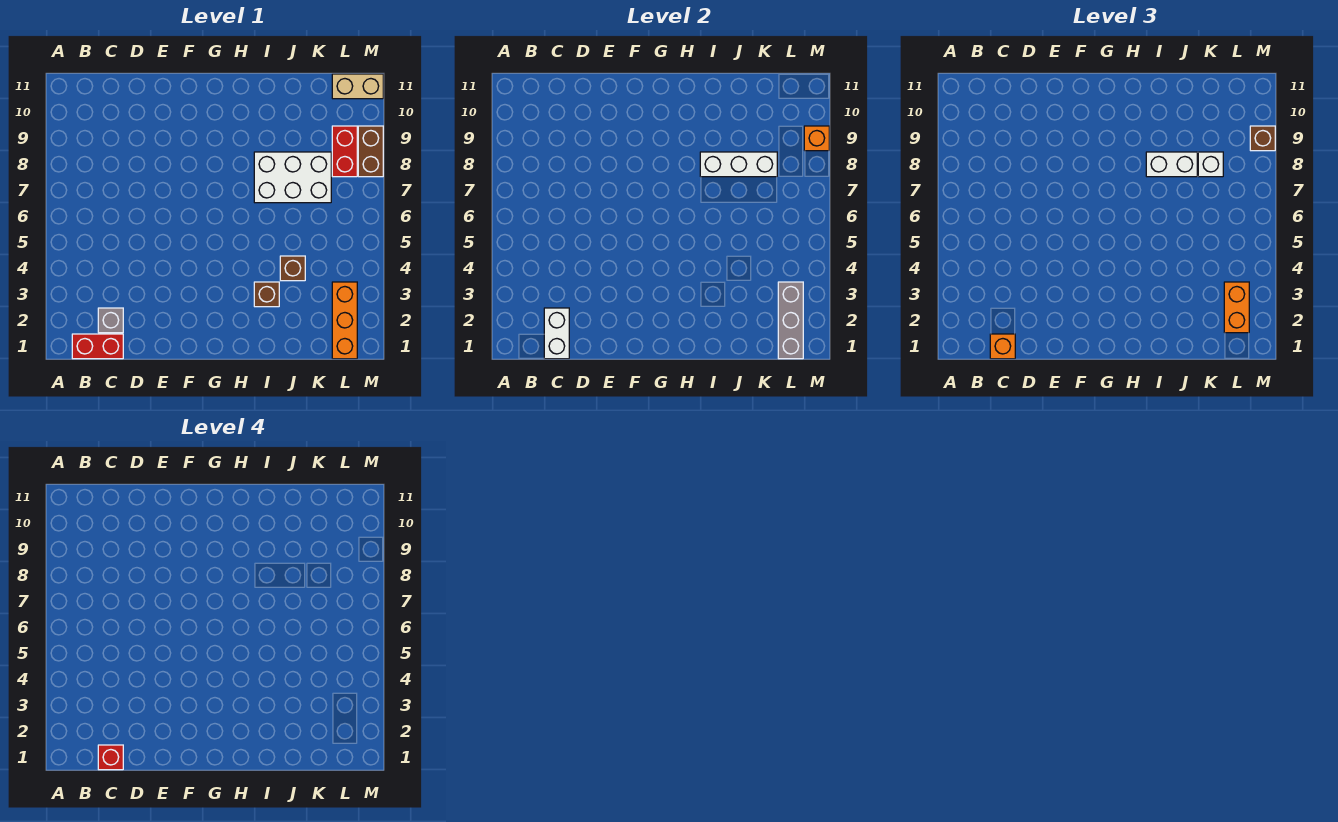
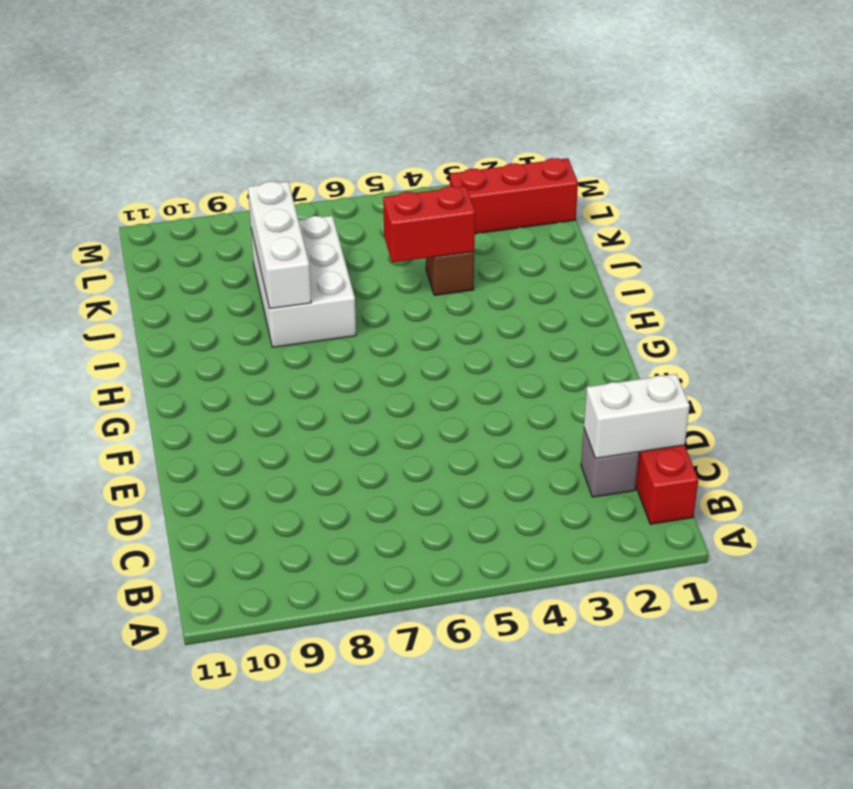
red 1x2 brick [383,186,475,262] -> red 1x2 brick moved to [332,126,357,177]
red 1x3 brick [450,158,578,234] -> orange 1x3 brick [332,282,357,359]
none -> brown 1x1 brick [254,282,279,307]
none -> tan 1x2 brick [332,74,383,99]
none -> brown 1x2 brick [358,126,383,177]

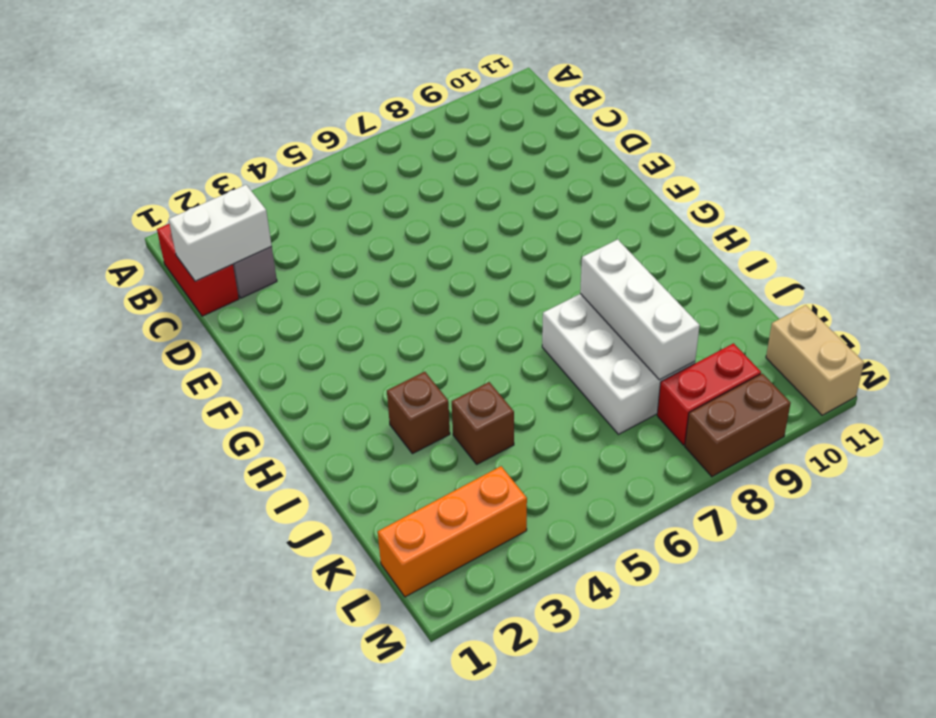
none -> grey 1x3 brick [778,282,803,359]
none -> orange 1x1 brick [804,126,829,151]
none -> orange 1x1 brick [990,334,1015,359]

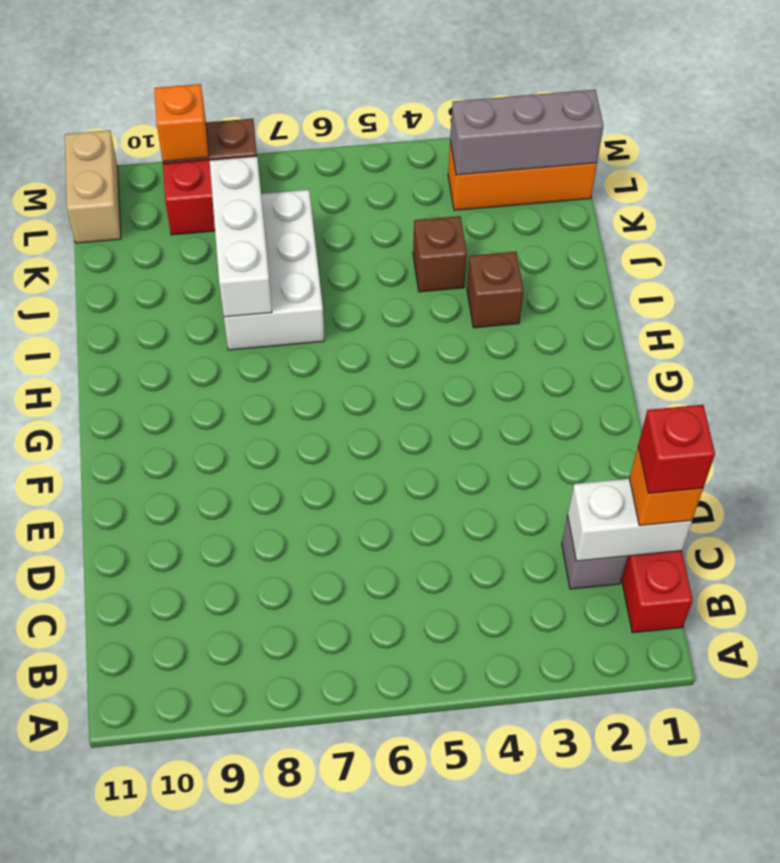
none -> white 1x2 brick [1146,152,1197,177]
none -> white 1x1 brick [1198,152,1223,177]
none -> orange 1x2 brick [1224,282,1249,333]

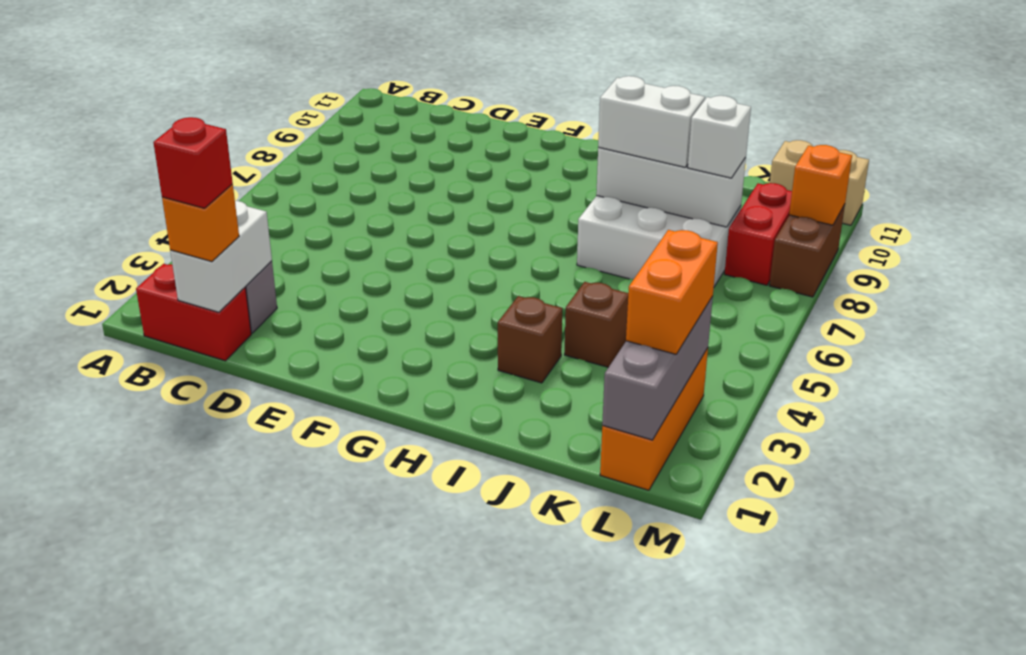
none -> brown 1x1 brick [1250,126,1275,151]

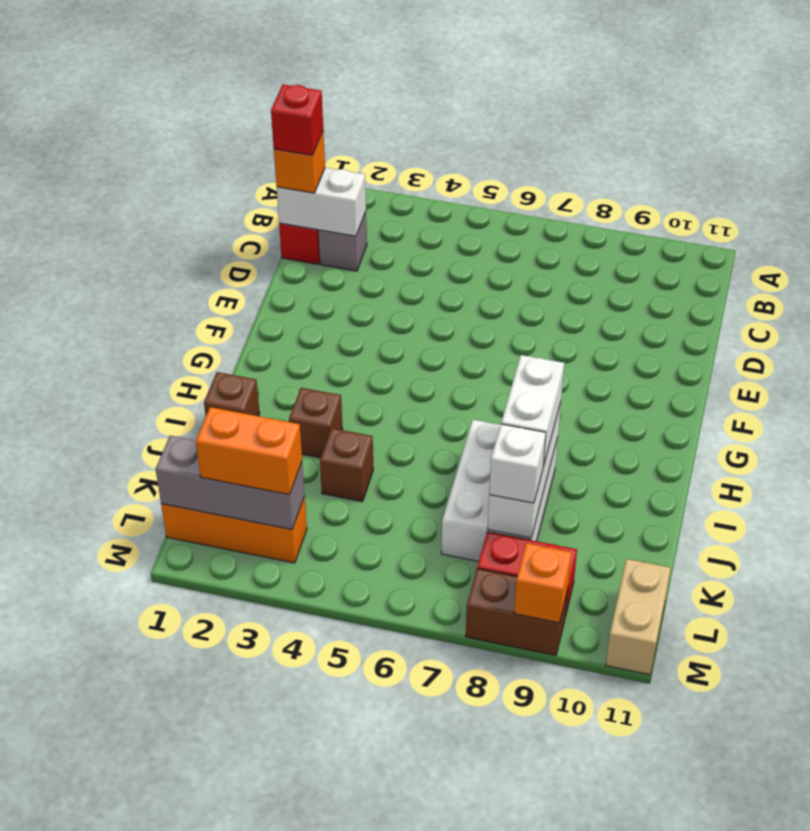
brown 1x1 brick [204,372,260,416] -> brown 1x1 brick moved to [1250,126,1275,151]

